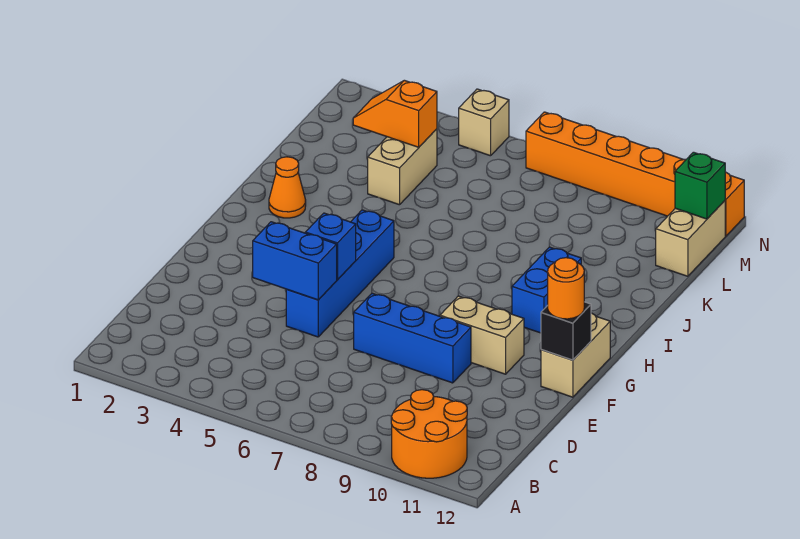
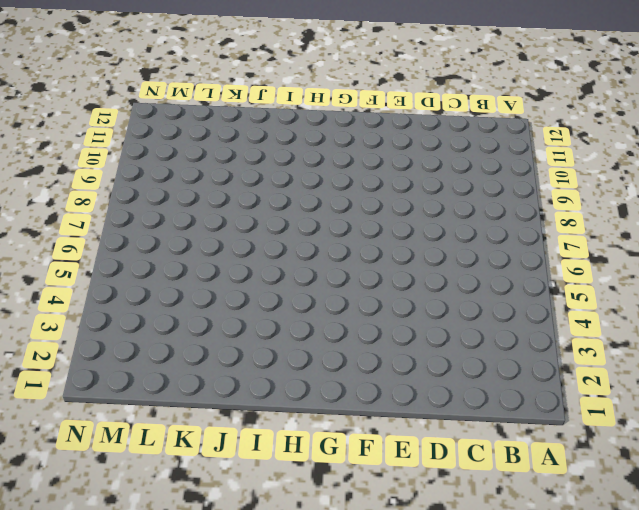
none -> orange 2x2 round brick [391,390,467,478]
none -> blue 1x4 brick [286,210,394,337]
none -> blue 1x3 brick [354,293,471,383]

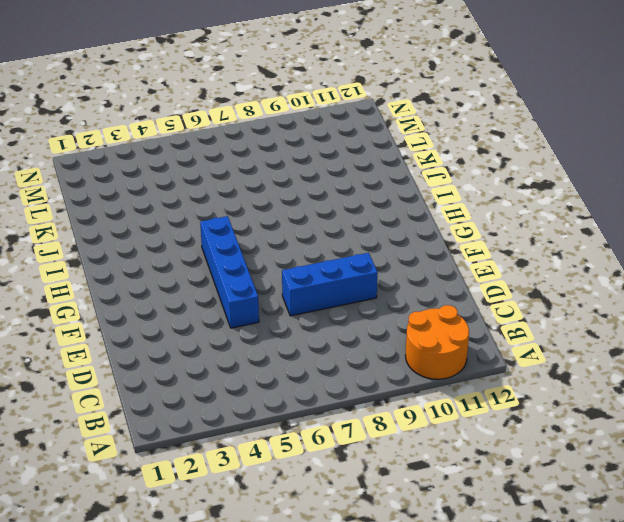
none -> tan 1x2 brick [440,296,524,374]
none -> tan 1x2 brick [541,313,610,397]
none -> blue 1x2 brick [512,247,581,333]

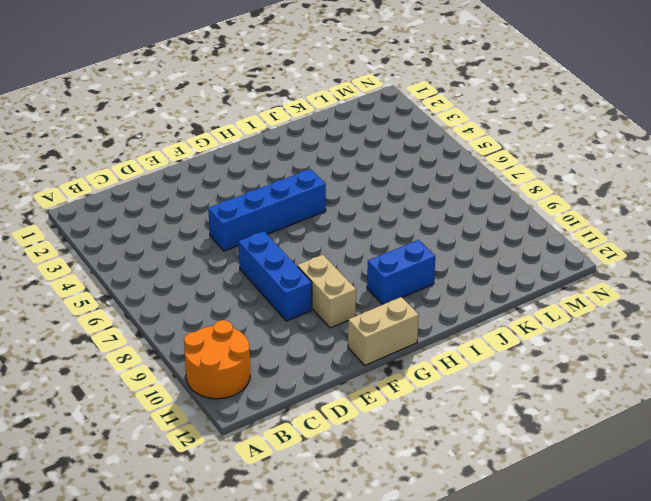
none -> orange 1x1 cone [269,157,306,218]
none -> tan 1x2 brick [368,129,437,205]
none -> tan 1x2 brick [656,201,725,276]

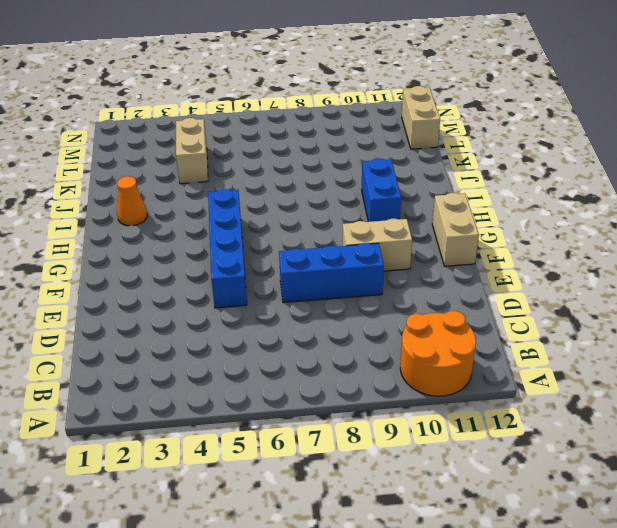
none -> tan 1x1 brick [459,89,509,156]
none -> orange 1x6 brick [526,112,744,236]
none -> blue 1x2 brick [253,222,337,300]

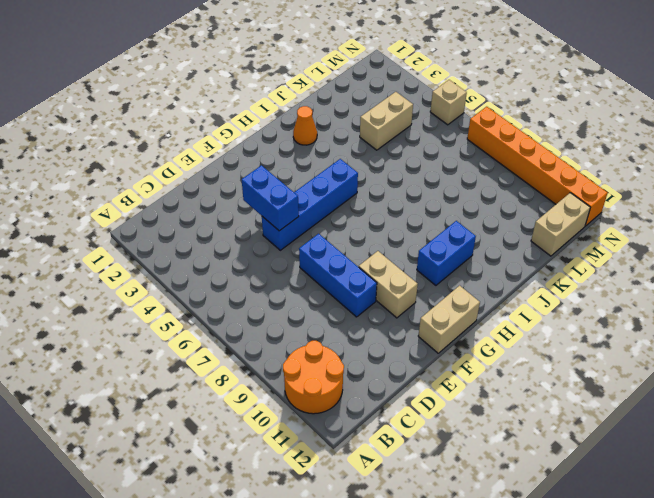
none -> blue 1x1 brick [305,213,356,280]
none -> black 1x1 brick [541,302,591,360]
none -> orange 1x2 slope [353,80,437,147]

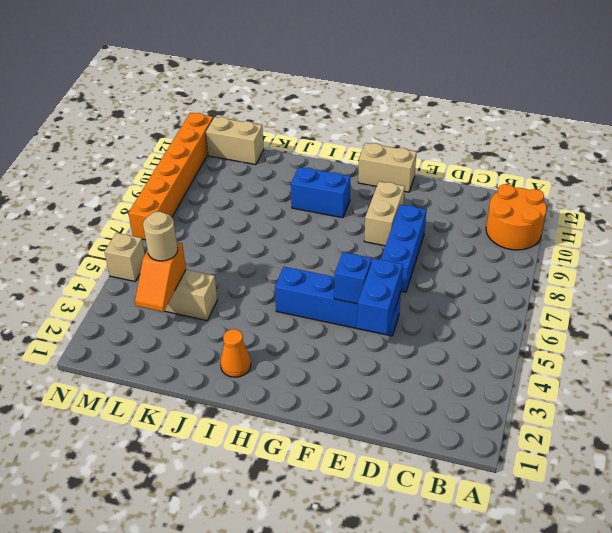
tan 1x1 round brick [143,212,178,261] -> none
none -> black 1x1 brick [541,302,591,360]
none -> green 1x1 brick [675,152,725,219]
none -> orange 1x1 round brick [548,258,584,319]

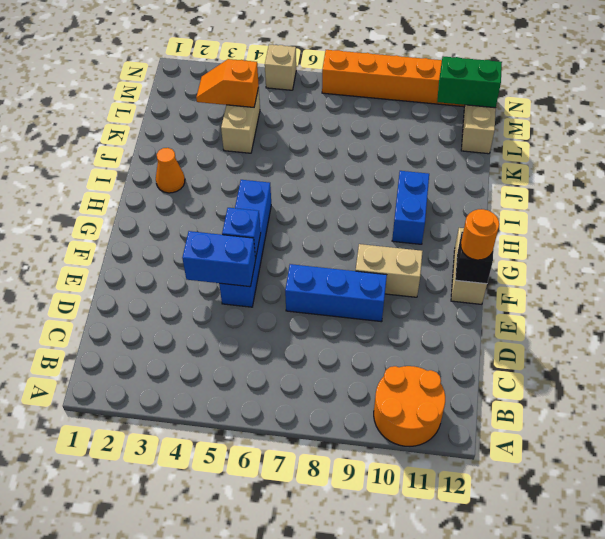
green 1x2 brick [437,56,502,108] -> green 1x1 brick [675,152,725,219]

